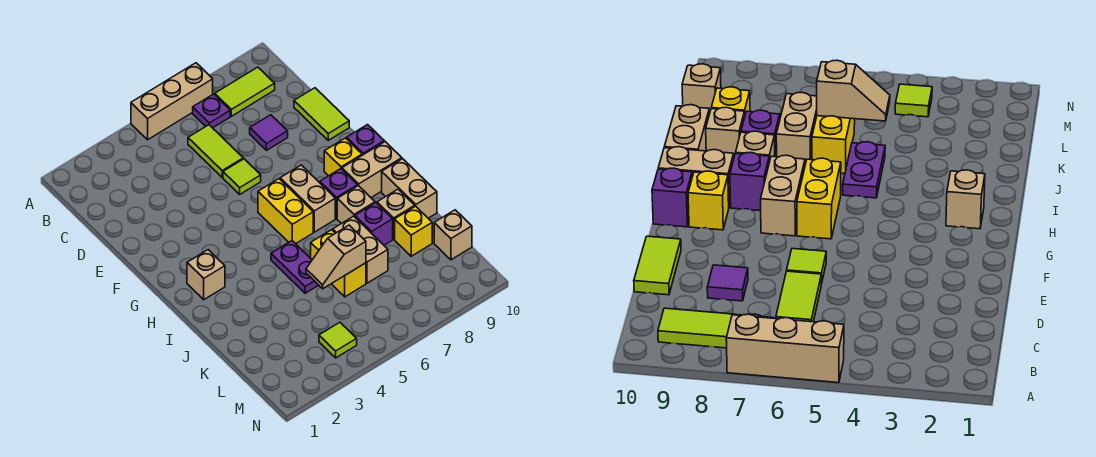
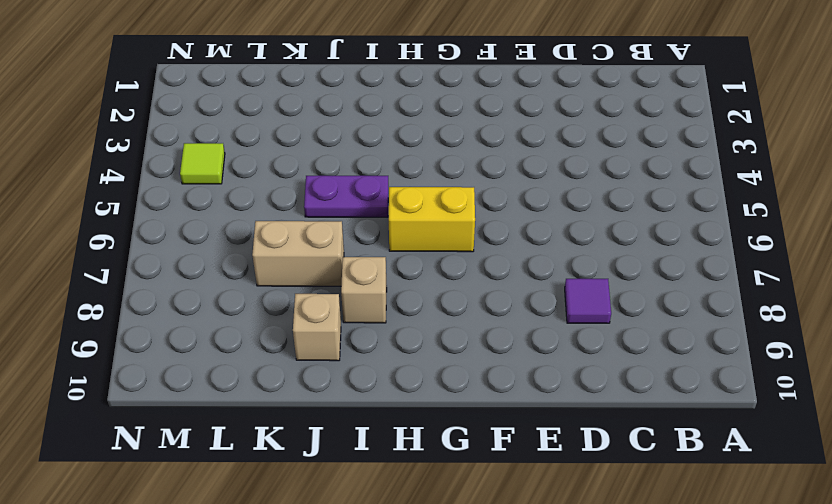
none -> tan 1x3 brick [131,63,213,140]
none -> purple 1x1 plate [193,94,230,128]
none -> lime 1x2 tile [215,67,275,116]

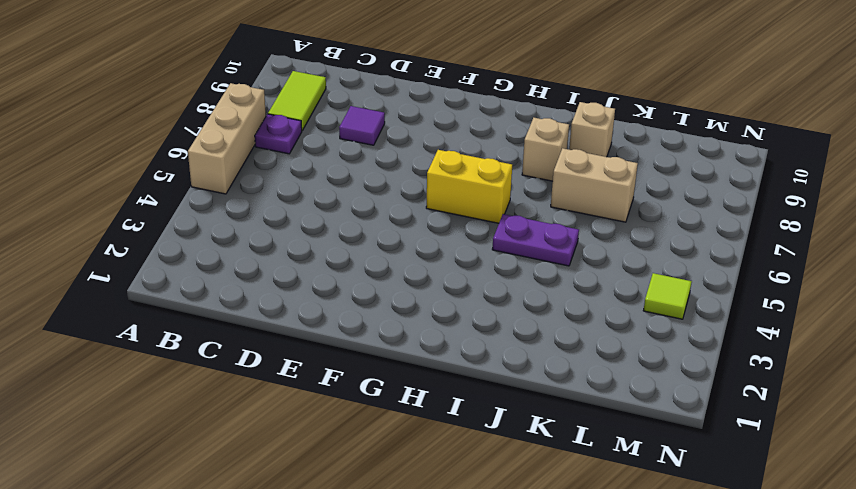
none -> lime 1x2 tile [188,125,243,177]
none -> lime 1x2 tile [294,88,349,140]
none -> lime 1x1 tile [223,159,261,194]

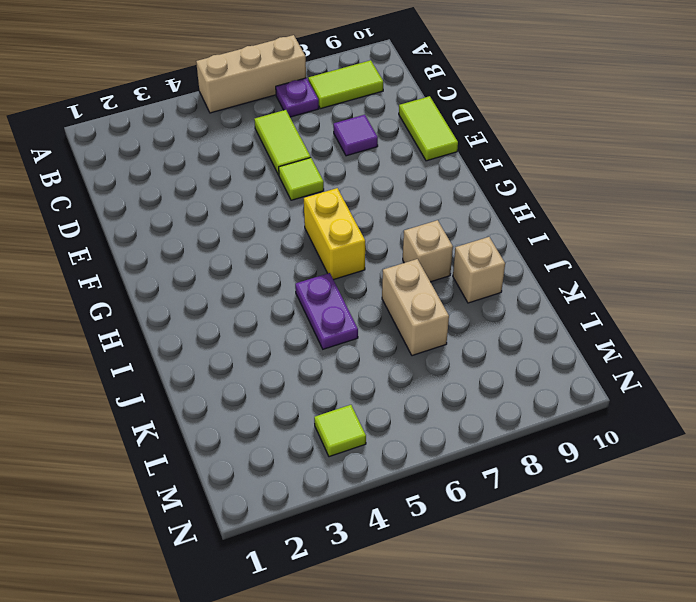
none -> tan 1x2 brick [280,165,335,232]
none -> yellow 1x1 brick [324,138,362,176]
none -> purple 1x1 brick [347,125,384,155]

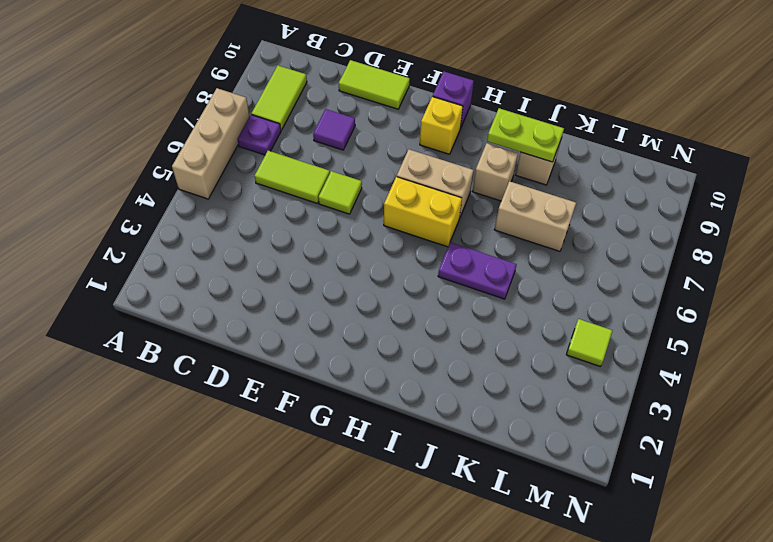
lime 1x2 plate [487,108,564,162] -> none
none -> tan 1x1 brick [187,250,225,300]
none -> purple 1x1 brick [320,169,358,219]
none -> tan 1x2 brick [342,142,402,198]

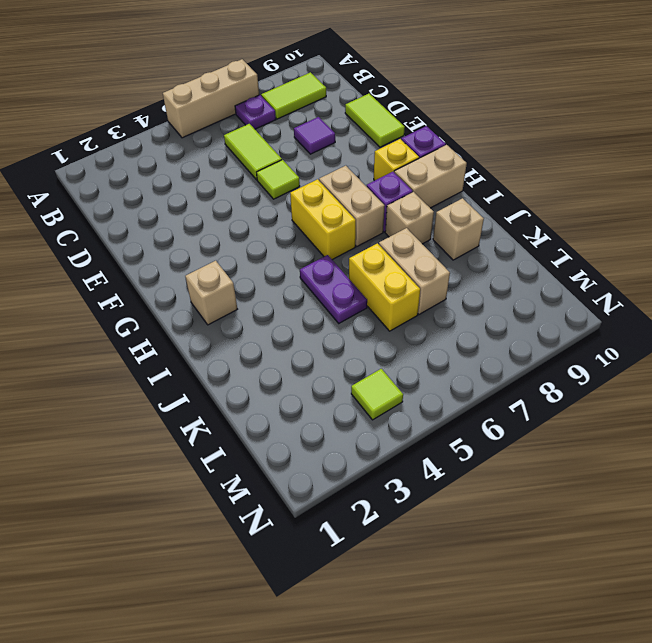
none -> tan 1x2 brick [382,159,437,218]
none -> purple 1x1 brick [355,203,393,245]
none -> yellow 1x1 brick [395,206,432,256]

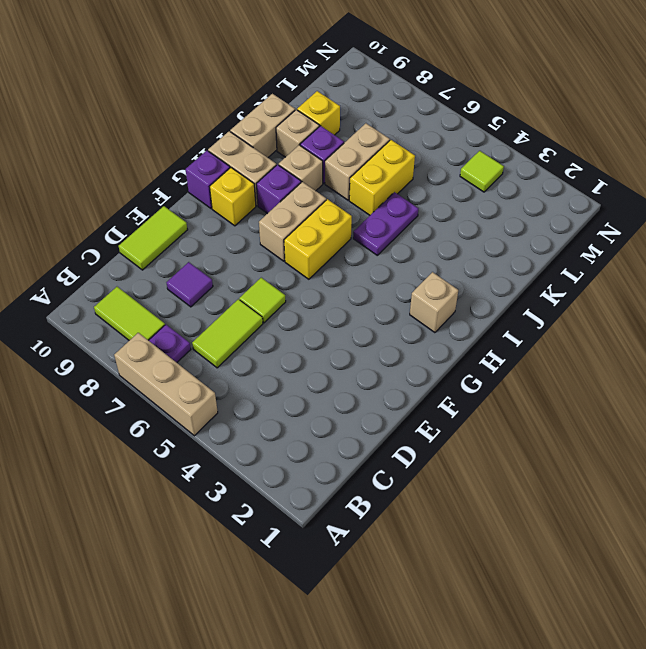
none -> tan 1x1 brick [434,210,472,260]
none -> tan 1x2 slope [306,225,366,289]

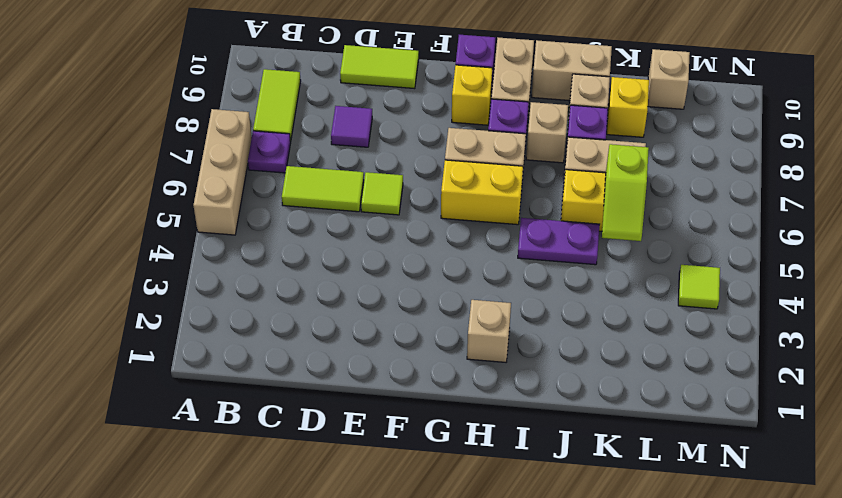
lime 1x2 slope [602,144,649,241] -> tan 1x2 slope [306,225,366,289]

